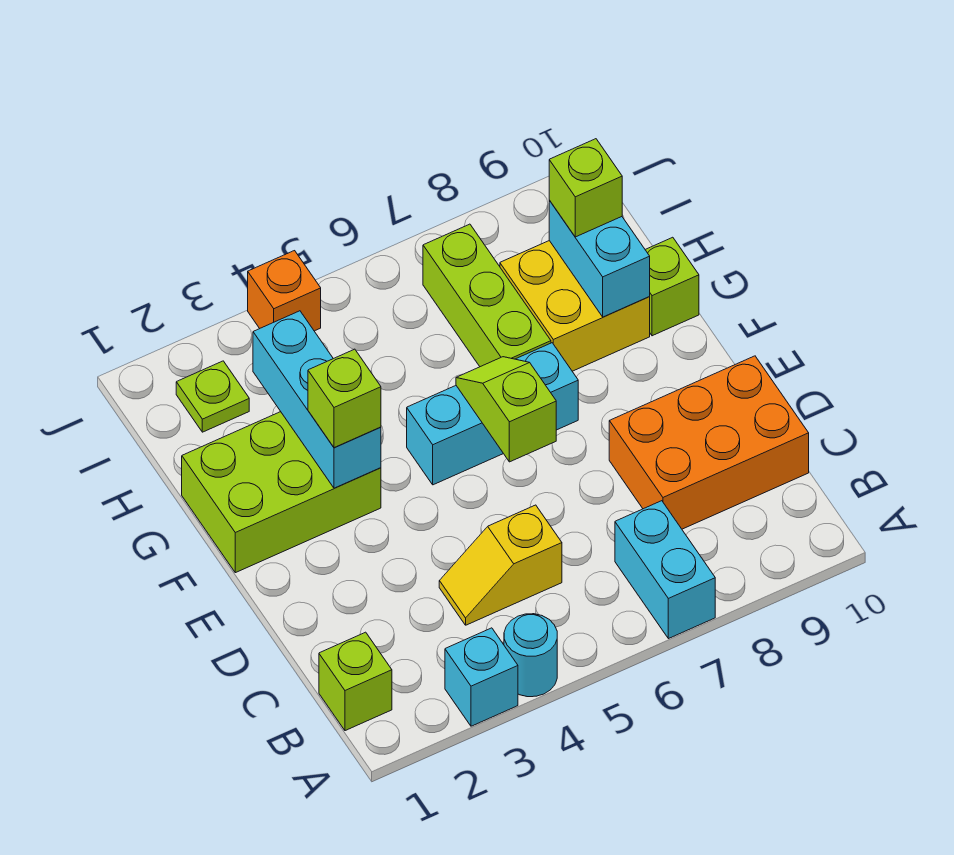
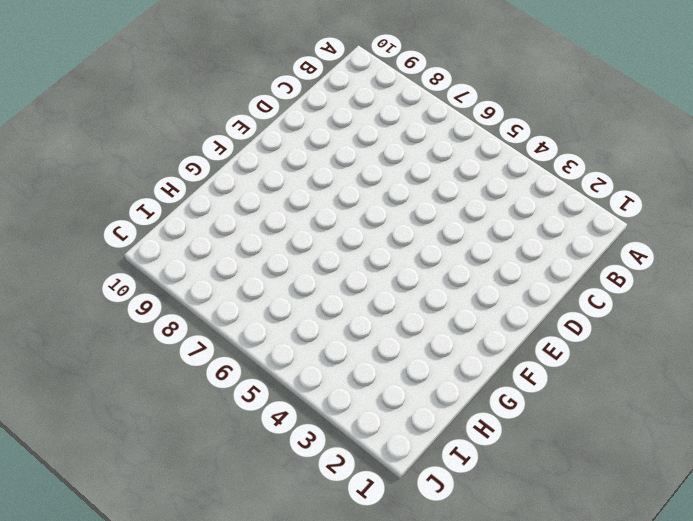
none -> cyan 1x1 brick [445,628,518,726]
none -> cyan 1x1 round brick [504,614,557,697]
none -> cyan 1x2 brick [615,501,715,639]

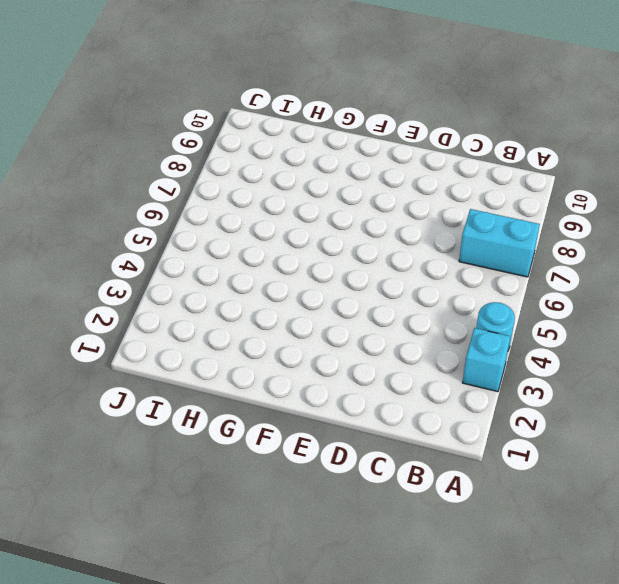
none -> lime 1x1 brick [319,632,392,731]
none -> yellow 1x2 slope [439,505,562,625]
none -> orange 2x3 brick [609,356,809,529]

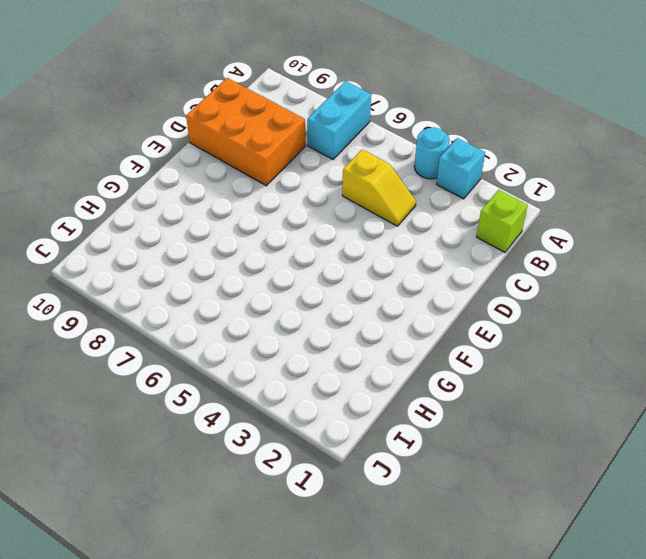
none -> lime 2x3 brick [182,412,381,573]
none -> cyan 1x3 brick [407,343,578,485]
none -> lime 1x3 brick [423,224,551,367]

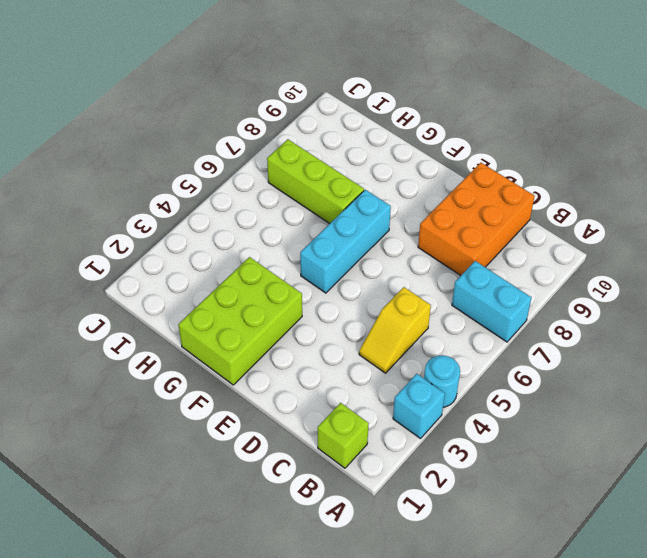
none -> yellow 2x2 brick [500,241,650,371]
none -> lime 1x1 brick [645,237,699,336]
none -> lime 1x1 plate [176,361,249,432]

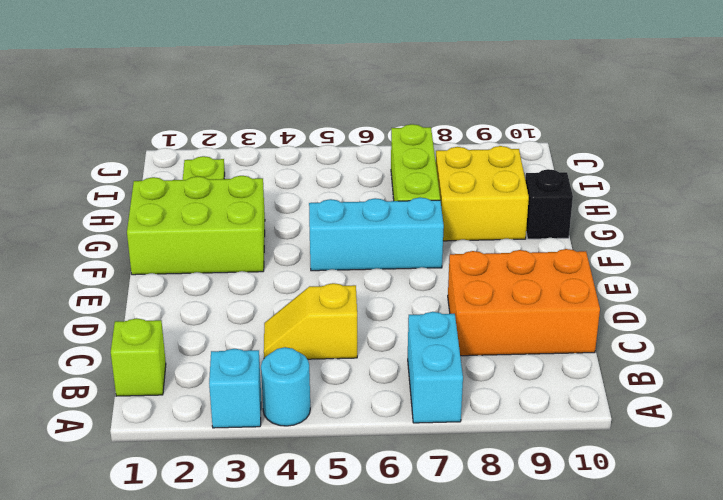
black 1x1 brick [525,169,573,239] -> lime 1x1 brick [645,237,699,336]
none -> orange 1x1 brick [248,251,321,331]
none -> lime 1x2 slope [456,357,556,462]
none -> cyan 1x3 brick [253,311,381,488]

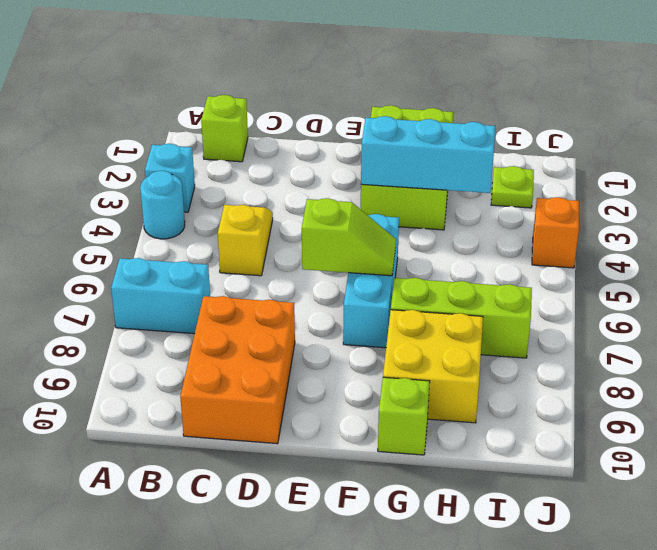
none -> cyan 1x2 brick [549,200,650,317]
none -> lime 1x1 brick [308,349,381,448]
none -> lime 1x1 brick [549,139,622,237]

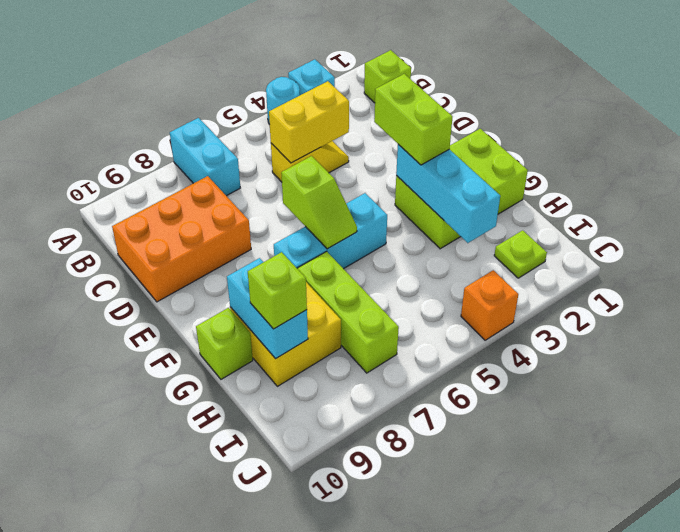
yellow 1x2 brick [269,81,349,163] -> none
lime 1x2 brick [374,74,452,165] -> lime 1x1 brick [308,349,381,448]

